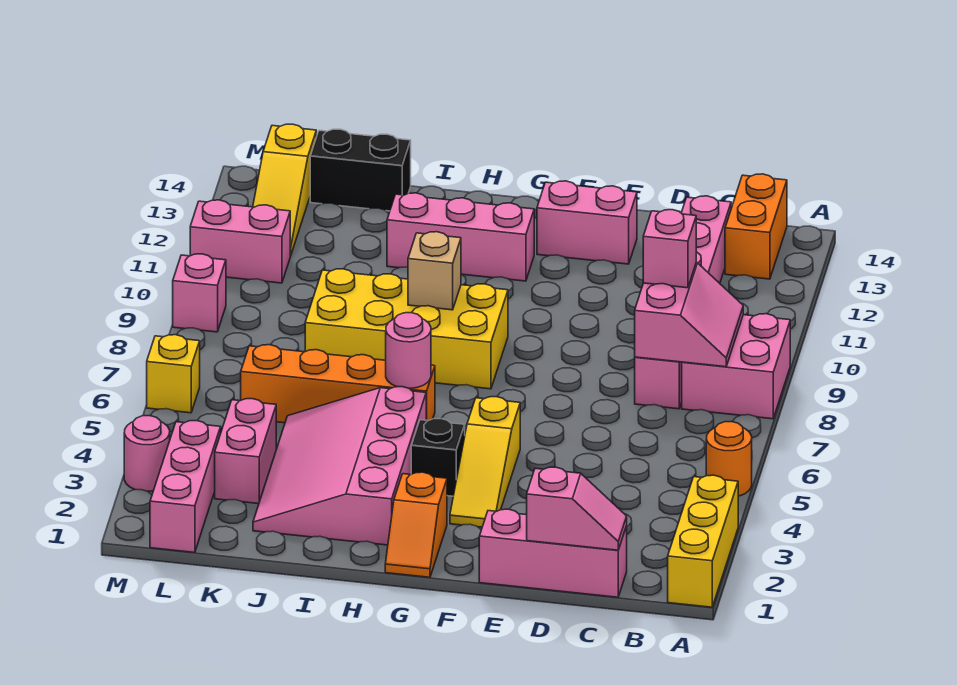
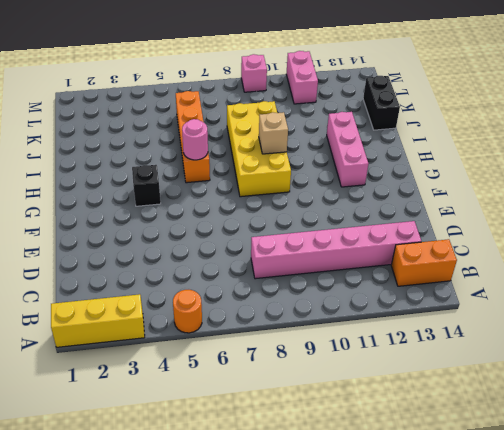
none -> pink 2x2 brick [682,314,790,419]
none -> pink 1x3 brick [479,509,627,597]
none -> pink 1x2 brick [537,181,637,264]

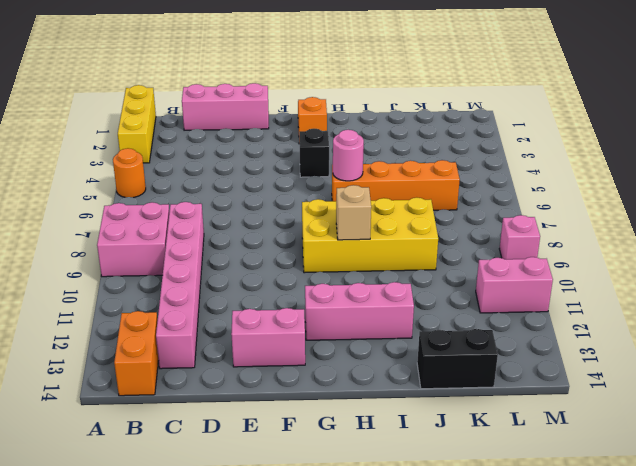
none -> yellow 1x3 slope [450,397,520,527]
none -> pink 3x4 slope [253,387,426,545]
none -> pink 1x2 brick [215,399,276,504]

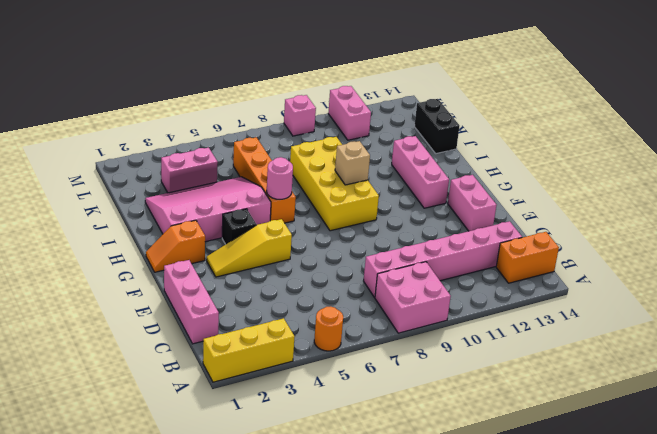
none -> pink 1x3 brick [150,421,221,553]
none -> yellow 1x3 slope [253,124,316,256]
none -> pink 1x1 round brick [124,416,170,491]

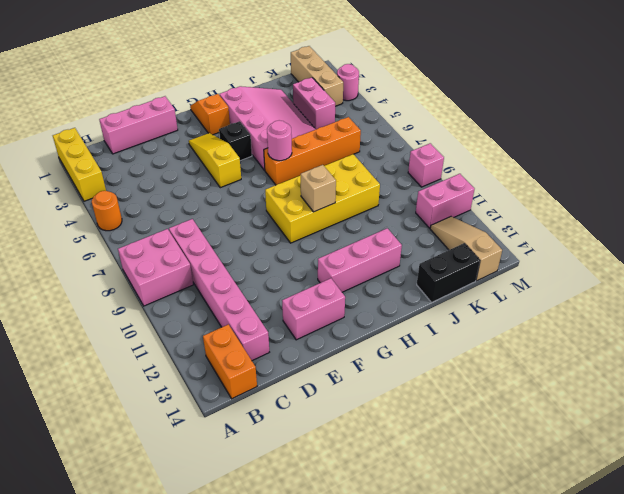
tan 1x3 brick [291,46,343,106] -> pink 1x3 brick [150,421,221,553]
tan 1x3 slope [430,217,502,281] -> yellow 1x3 slope [253,124,316,256]
none -> yellow 1x1 brick [147,335,200,413]
none -> pink 2x2 slope [635,263,743,367]
none -> pink 1x2 slope [527,467,627,550]

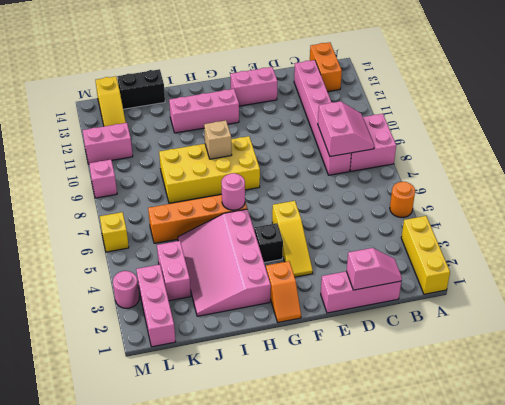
none -> pink 1x1 brick [643,210,696,288]

